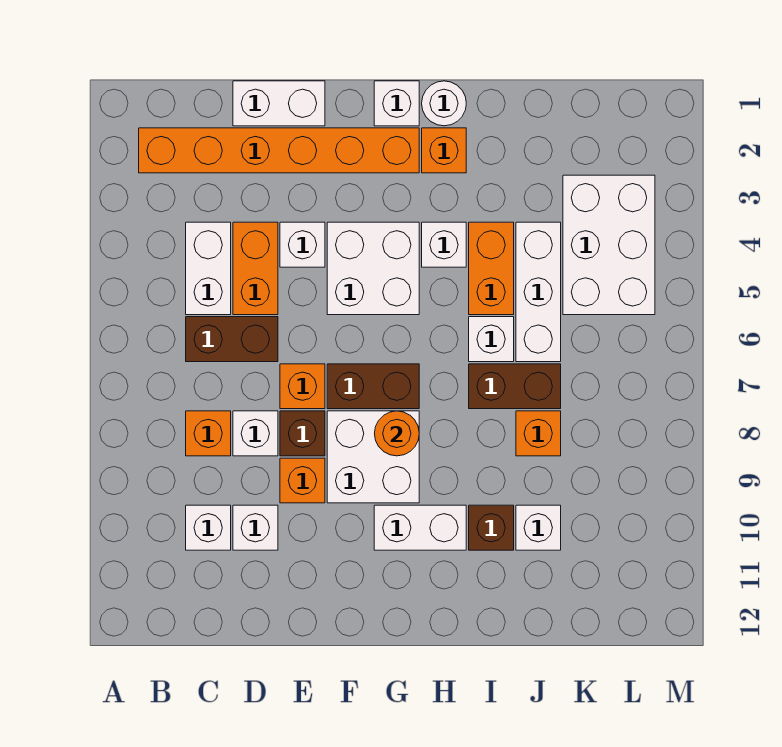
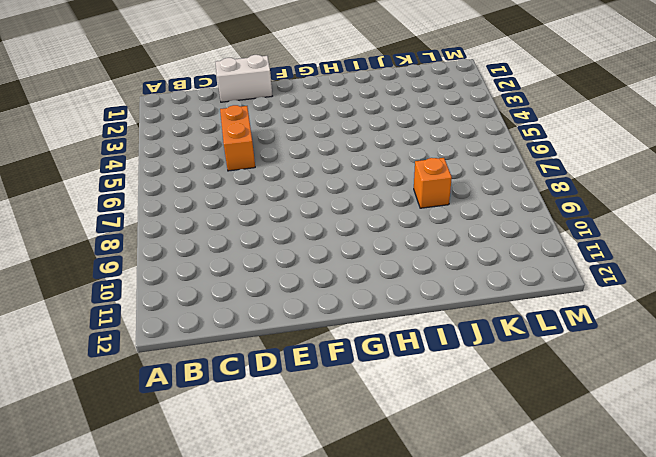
none -> orange 1x6 brick [139,128,419,173]
none -> white 1x2 brick [186,222,231,315]
none -> brown 1x2 brick [186,317,278,362]
none -> orange 1x1 brick [186,411,231,456]

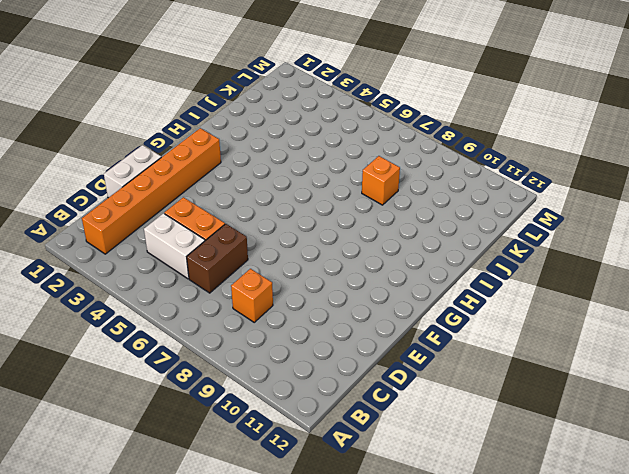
none -> white 1x1 brick [186,505,231,550]
none -> white 1x1 brick [233,411,278,456]
none -> white 1x1 brick [233,505,278,550]
none -> white 1x1 brick [280,222,325,267]

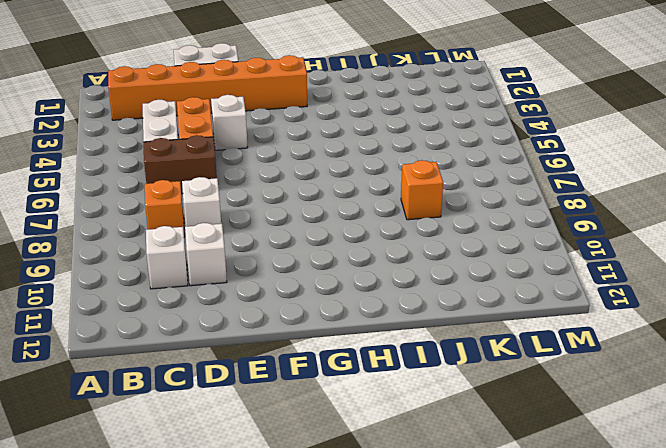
none -> orange 1x1 brick [280,364,325,409]
none -> brown 1x1 brick [280,411,325,456]
none -> orange 1x1 brick [280,458,325,503]
none -> white 2x2 brick [327,222,419,315]

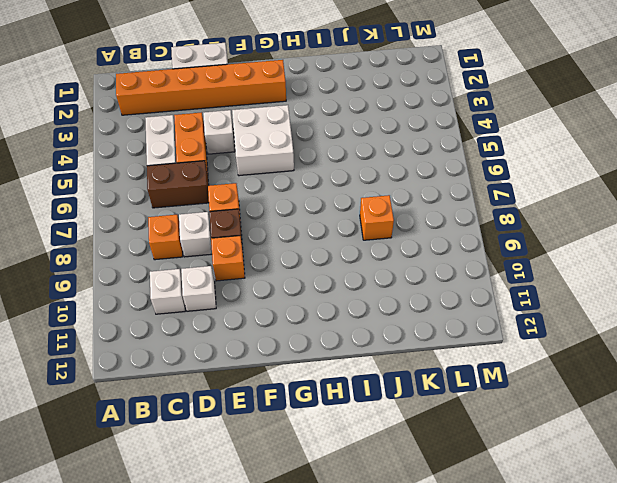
none -> brown 1x2 brick [327,364,419,409]
none -> white 2x2 brick [327,411,419,503]
none -> white 1x1 brick [374,81,419,126]
none -> white 1x2 brick [374,505,466,550]

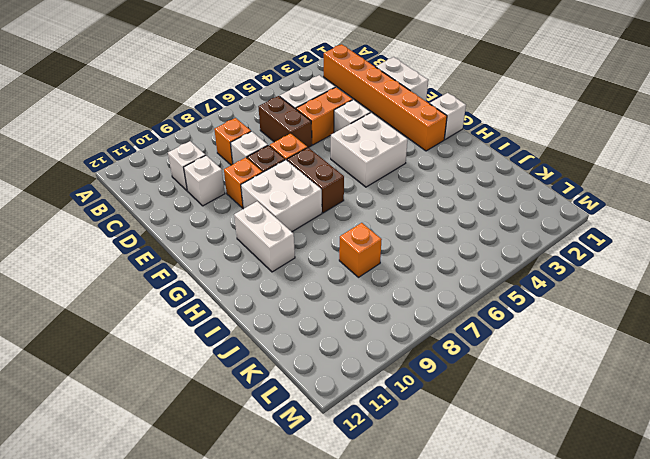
none -> white 1x1 round brick [422,81,466,126]
none -> orange 1x1 brick [422,128,466,173]
none -> white 1x1 brick [422,222,466,267]
none -> orange 1x2 brick [469,222,514,315]

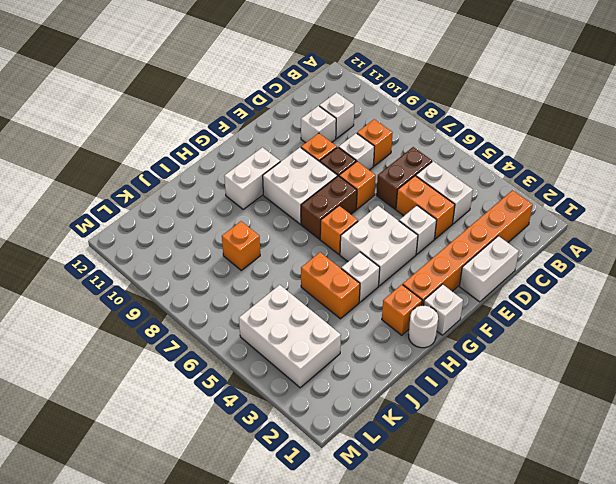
orange 1x1 brick [320,206,358,255] -> none
none -> white 1x1 brick [469,317,514,362]
none -> brown 1x2 brick [469,364,561,409]
none -> brown 1x1 brick [469,505,514,550]
none -> white 1x3 brick [516,222,561,362]

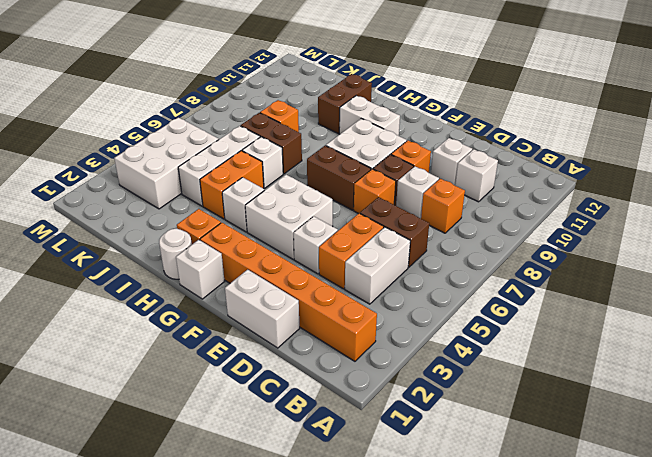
brown 1x2 brick [318,74,372,133] -> brown 1x1 brick [469,505,514,550]
none -> white 1x1 brick [516,505,561,550]
none -> orange 1x1 round brick [374,411,419,456]

